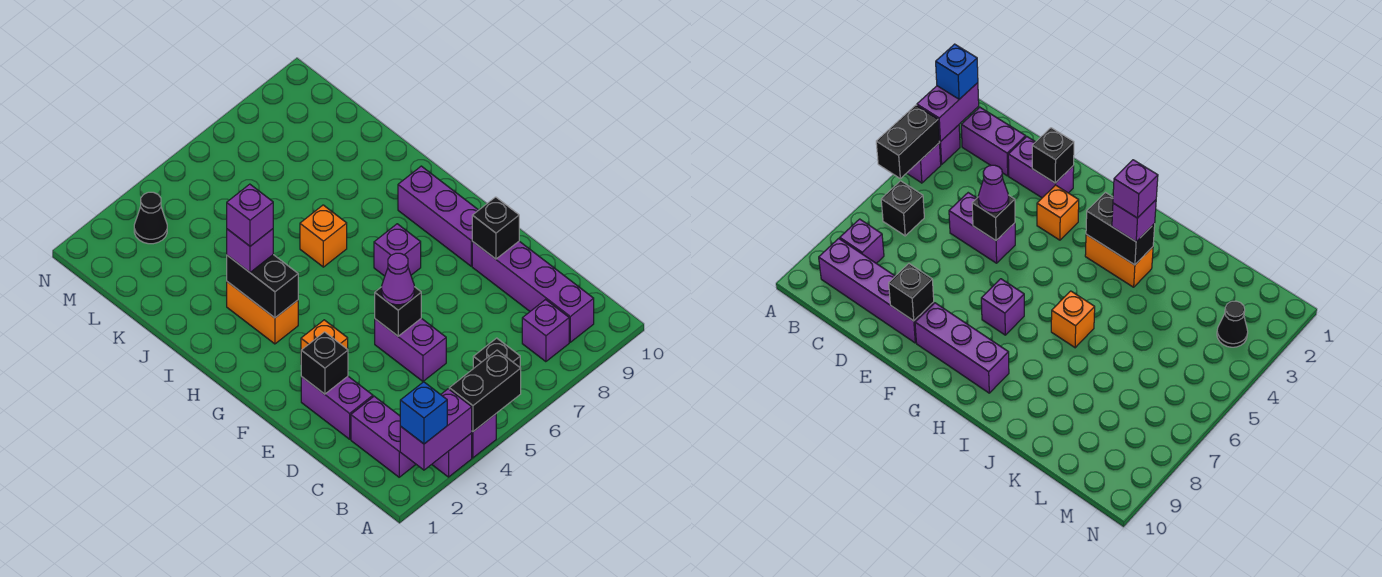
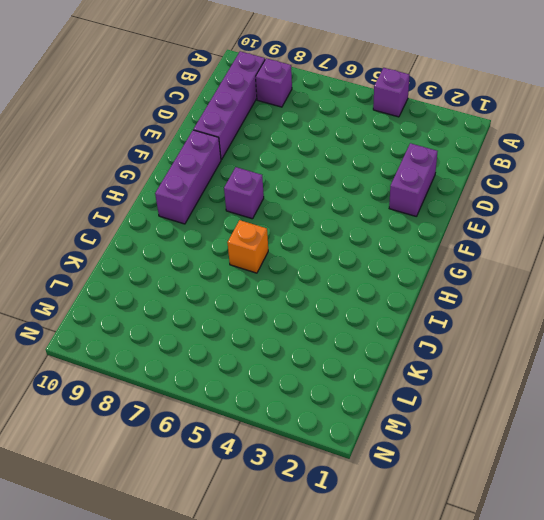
none -> purple 1x1 brick [432,433,472,477]
none -> purple 1x2 brick [351,396,416,477]
none -> black 1x1 brick [473,338,520,369]

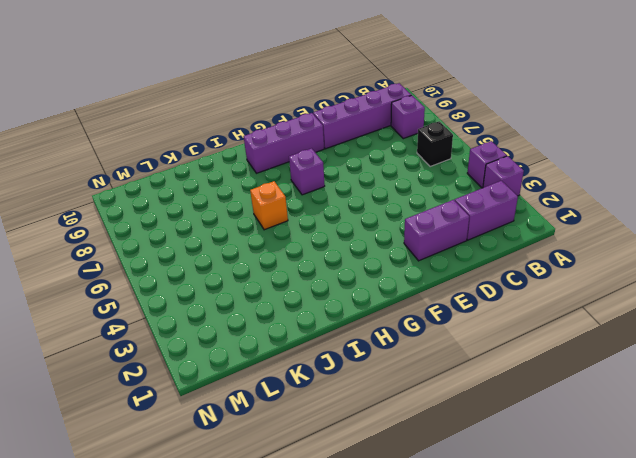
none -> purple 1x2 brick [375,318,446,381]
none -> orange 1x1 brick [301,320,348,350]
none -> orange 1x2 brick [227,282,298,344]

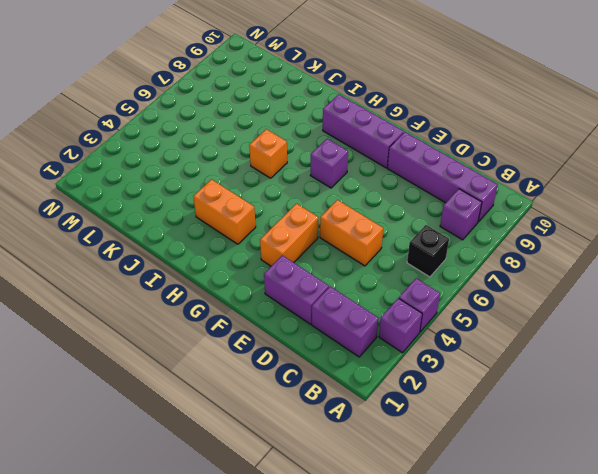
orange 1x2 brick [320,200,383,266] -> purple 1x2 brick [375,318,446,381]
orange 1x2 brick [260,204,318,266] -> orange 1x1 brick [301,320,348,350]
none -> black 1x1 cone [134,192,167,244]
none -> purple 1x2 brick [400,389,472,470]
none -> black 1x2 brick [449,350,521,432]

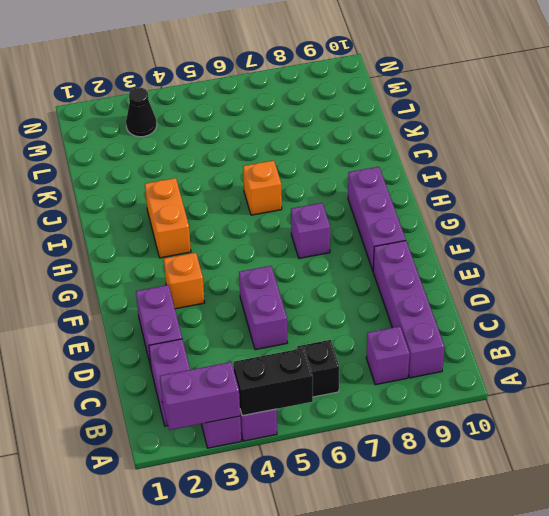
none -> black 1x1 brick [301,332,348,394]
none -> black 1x1 brick [375,287,421,336]
none -> black 1x1 brick [472,197,519,259]

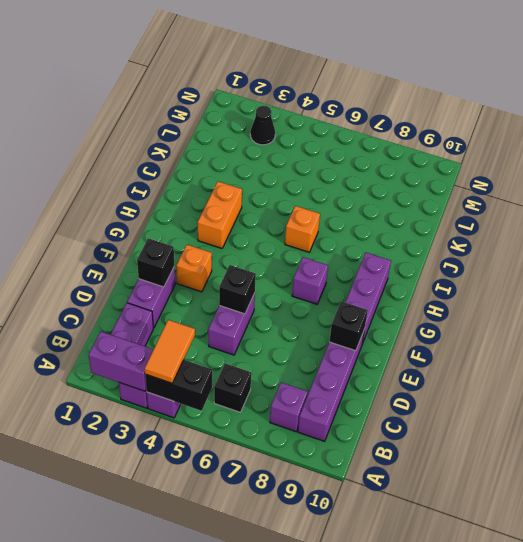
orange 1x2 tile [145,320,195,383] -> none
none -> black 1x2 brick [227,255,298,318]
none -> blue 1x1 brick [400,382,447,444]
none -> purple 1x1 cone [382,253,414,305]

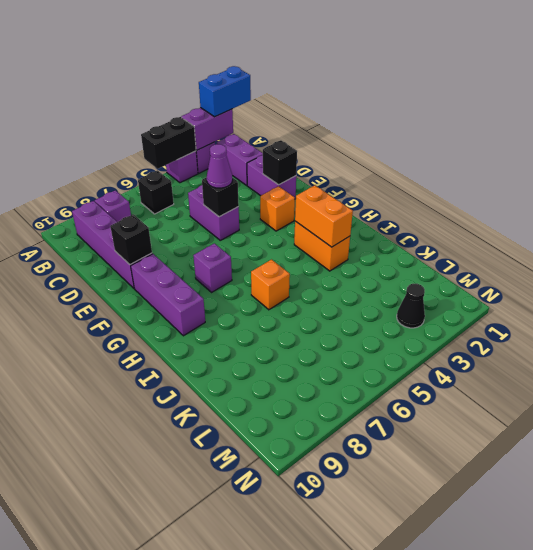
blue 1x2 brick [199,66,251,117] -> blue 1x1 brick [400,382,447,444]
orange 1x2 brick [295,185,353,247] -> black 1x2 brick [227,255,298,318]
none -> purple 1x1 brick [227,229,273,272]
none -> purple 1x1 brick [227,184,273,246]

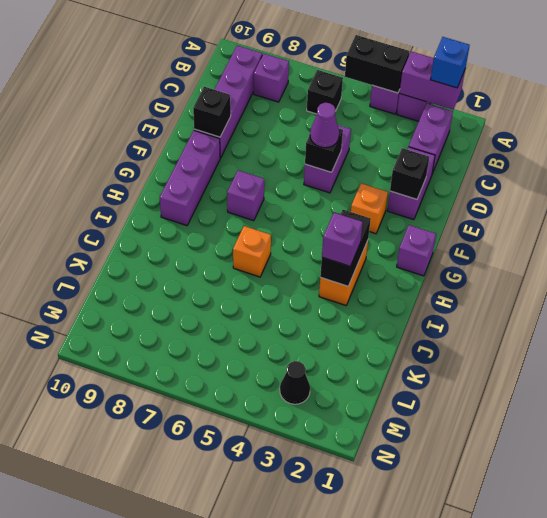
purple 1x1 brick [397,225,436,276] -> purple 1x1 brick moved to [227,184,273,246]

